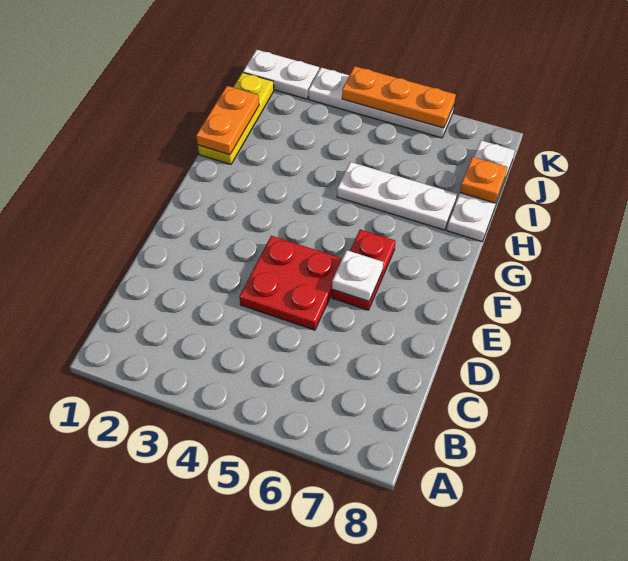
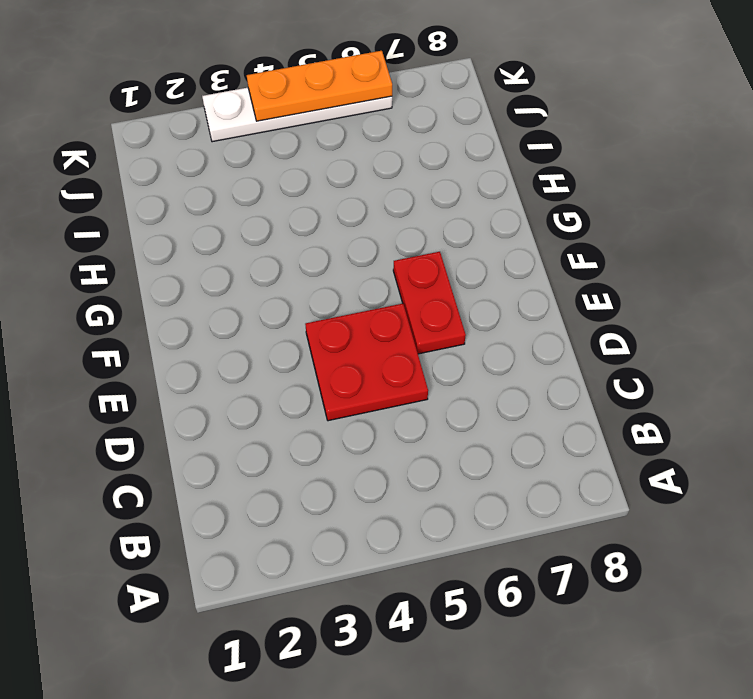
none -> yellow 1x3 plate [198,72,274,164]
none -> white 1x3 plate [337,162,457,230]

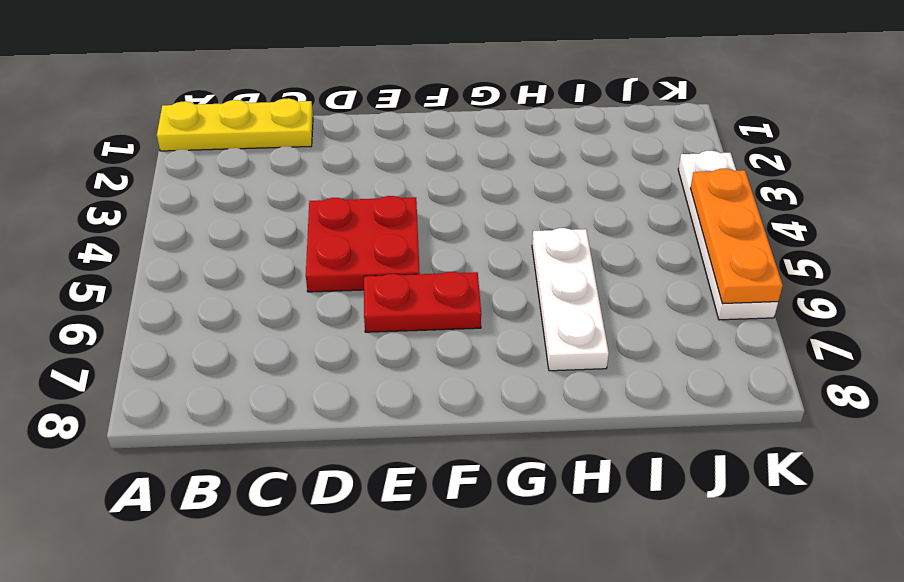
yellow 1x3 plate [157,98,313,151] -> yellow 1x3 plate moved to [198,72,274,164]
none -> white 1x3 plate [447,140,515,242]
none -> white 1x2 plate [243,50,319,99]

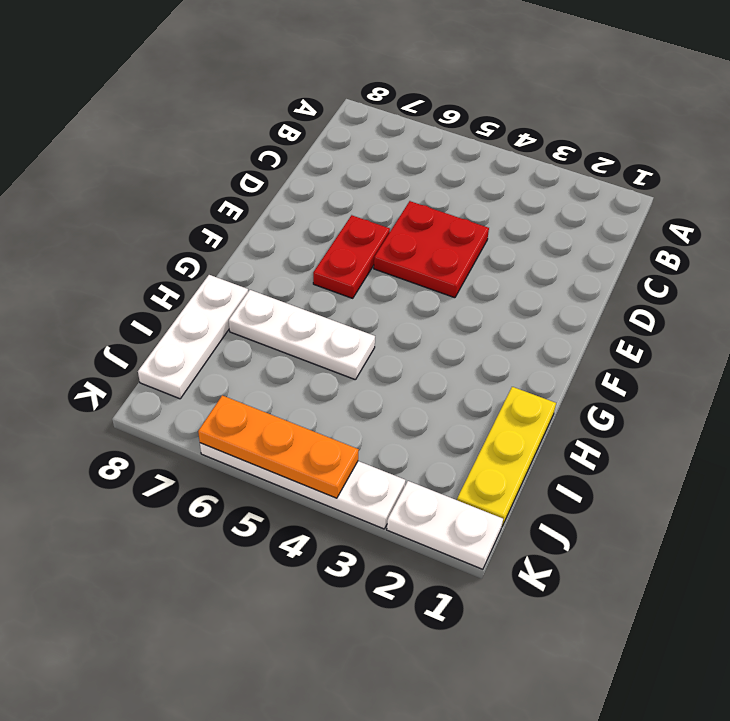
none -> white 1x1 plate [332,250,383,301]
none -> orange 1x2 plate [196,86,259,155]

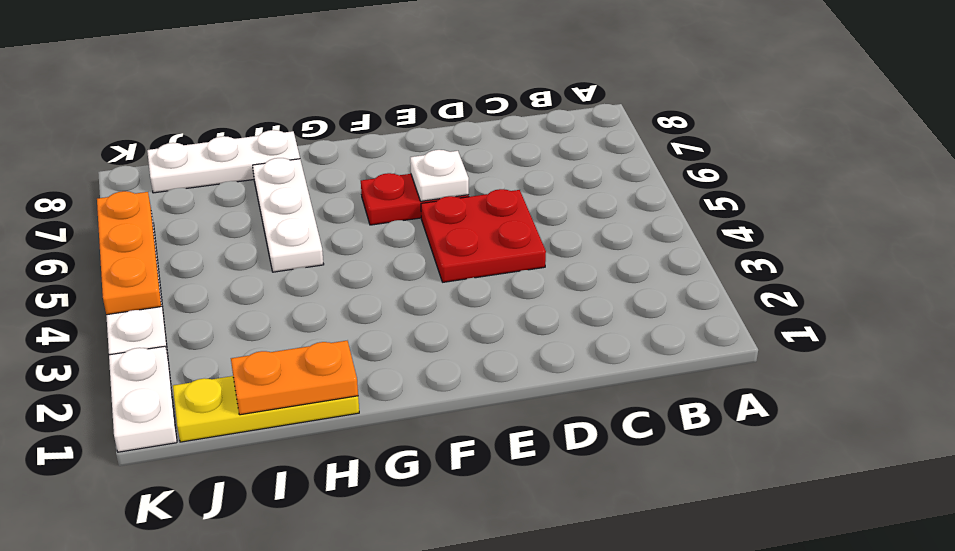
none -> orange 1x1 plate [460,157,508,203]

